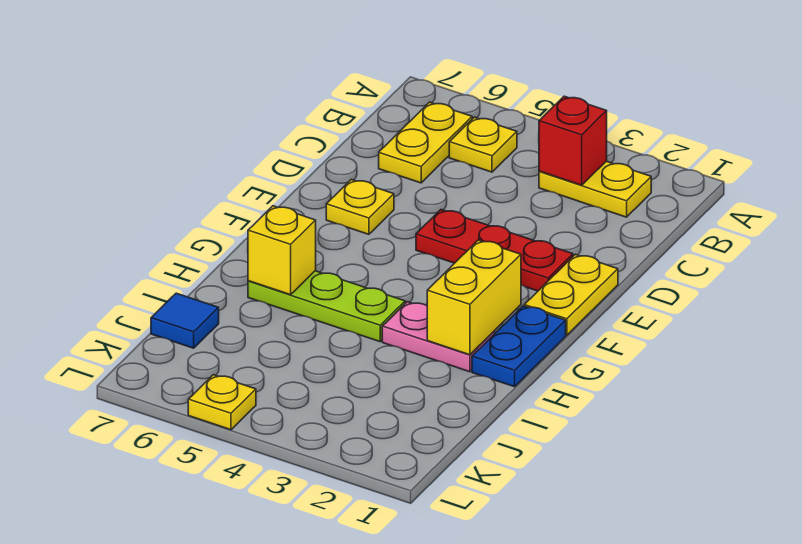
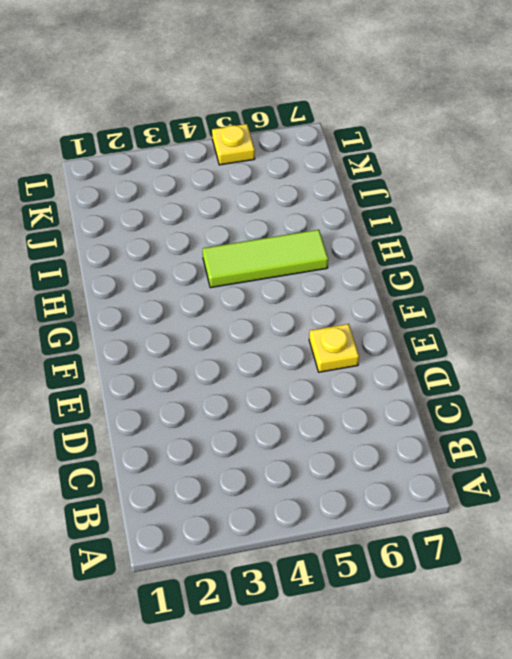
lime 1x3 tile [203,230,328,288] -> lime 1x3 plate [248,271,405,342]
none -> yellow 1x2 plate [539,161,651,217]
none -> yellow 1x1 plate [449,117,517,172]
none -> yellow 1x2 plate [379,102,472,183]

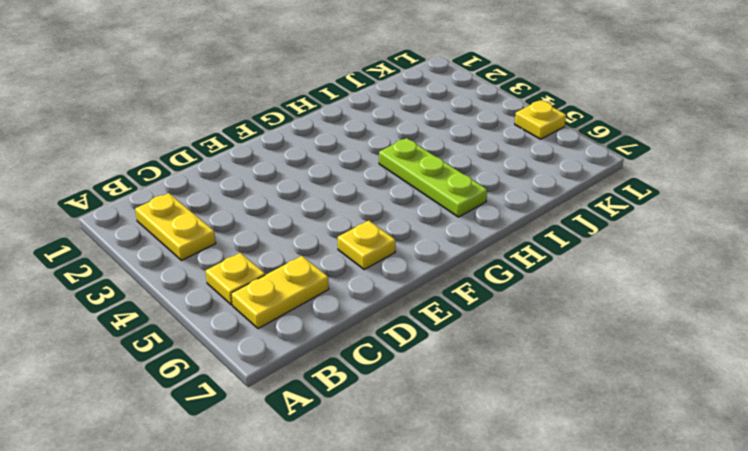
none -> yellow 1x2 plate [524,254,618,335]
none -> red 1x3 plate [416,210,573,291]
none -> blue 1x2 plate [472,306,566,387]

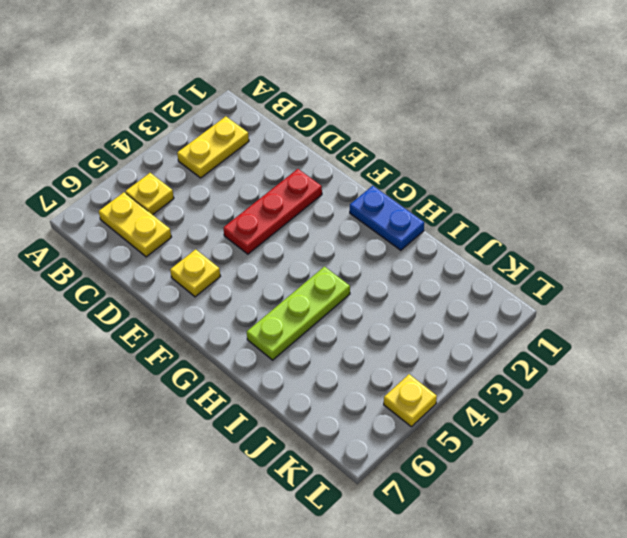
none -> yellow 1x2 plate [524,254,618,335]
none -> pink 1x2 plate [382,302,495,372]
none -> blue 1x1 tile [151,293,219,348]

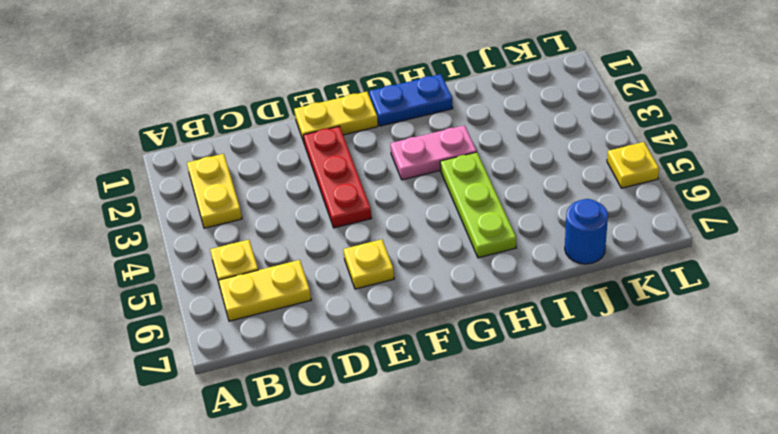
pink 1x2 plate [390,125,477,180] -> pink 1x2 plate turned to [382,302,495,372]
blue 1x1 round brick [565,199,608,264] -> blue 1x1 tile [151,293,219,348]
none -> red 1x1 brick [539,96,607,185]
none -> yellow 1x2 brick [427,240,521,355]
none -> yellow 1x1 brick [248,206,316,295]

